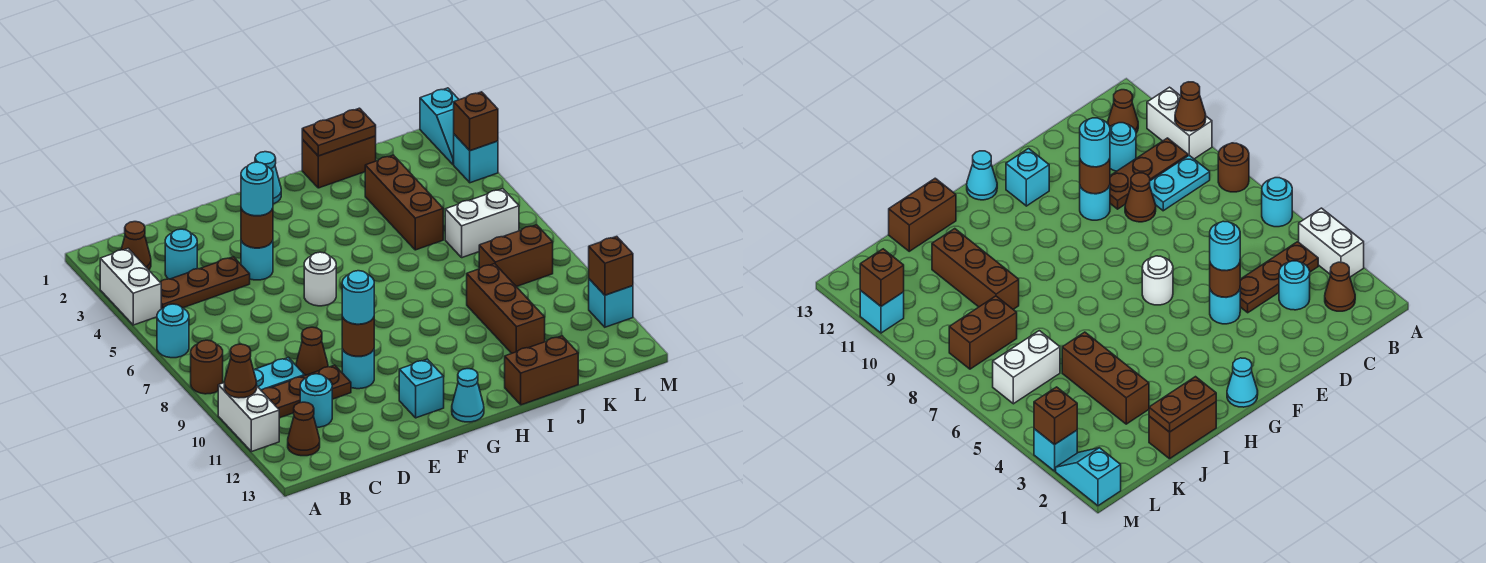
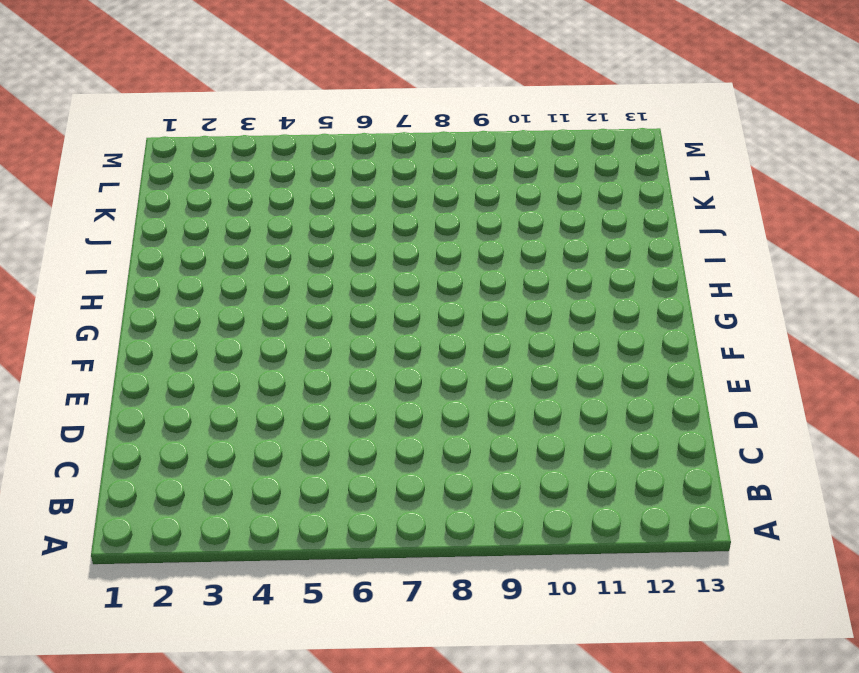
none -> white 1x2 brick [100,248,161,325]
none -> cyan 1x1 round brick [157,304,189,358]
none -> brown 1x1 round brick [191,340,223,394]
none -> white 1x2 brick [218,383,279,452]

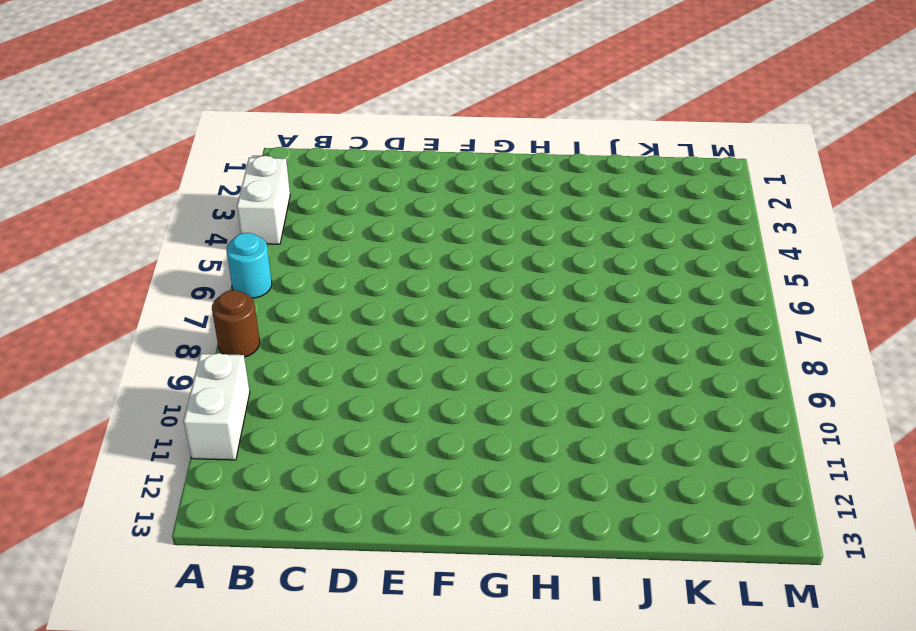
none -> brown 1x1 cone [121,222,151,270]
none -> brown 1x3 plate [160,257,250,309]
none -> cyan 1x2 plate [253,357,305,390]
none -> brown 1x3 plate [261,365,351,418]

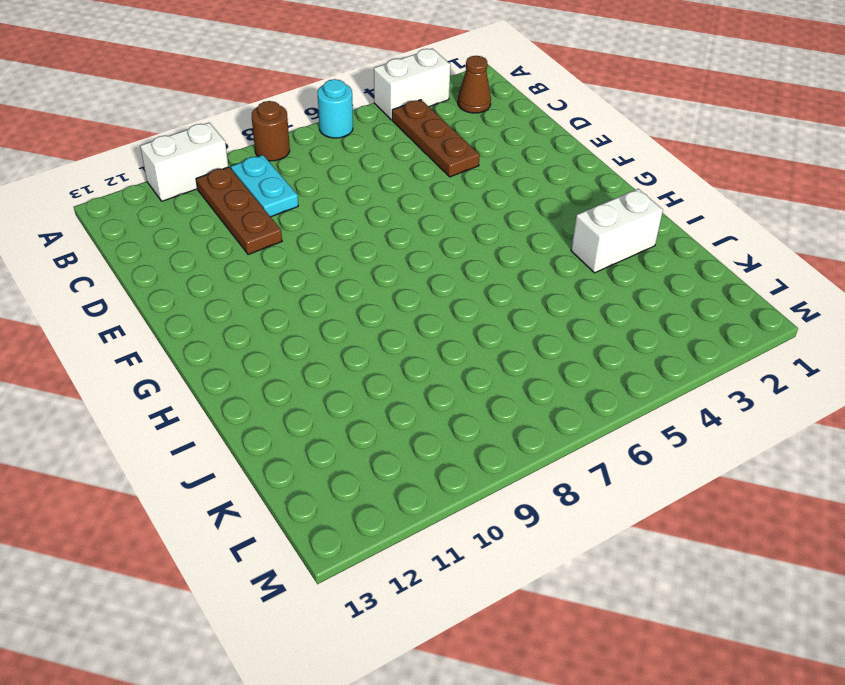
white 1x2 brick [571,189,663,273] -> white 1x2 brick turned to [445,189,519,258]
none -> brown 1x1 cone [288,402,320,456]
none -> cyan 1x1 round brick [165,229,197,279]
none -> cyan 1x1 round brick [300,374,332,427]
none -> brown 1x1 cone [296,327,328,375]

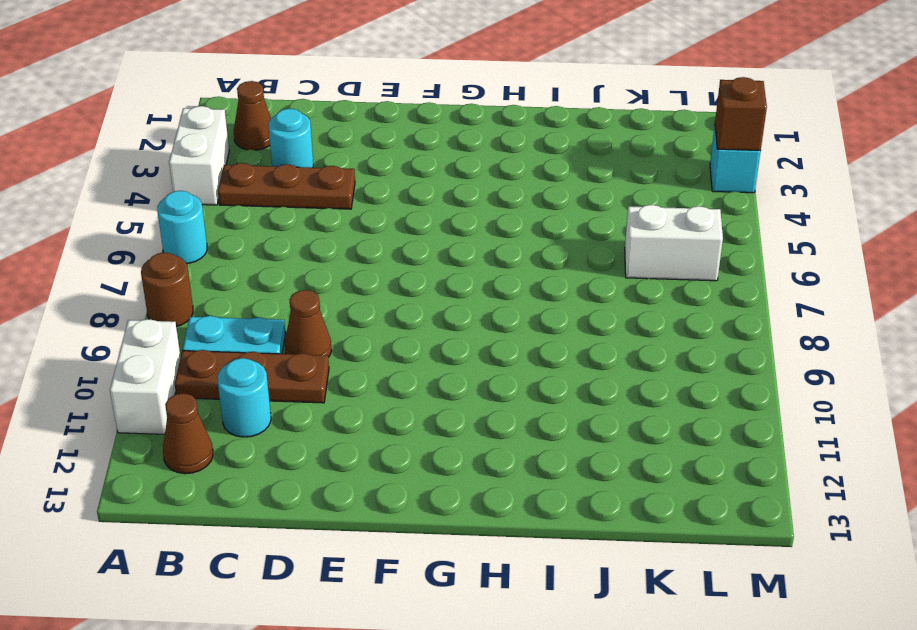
none -> cyan 1x1 round brick [241,241,273,280]
none -> cyan 1x1 round brick [342,349,374,389]
none -> white 1x1 round brick [304,252,336,306]
none -> cyan 1x1 brick [399,359,444,418]

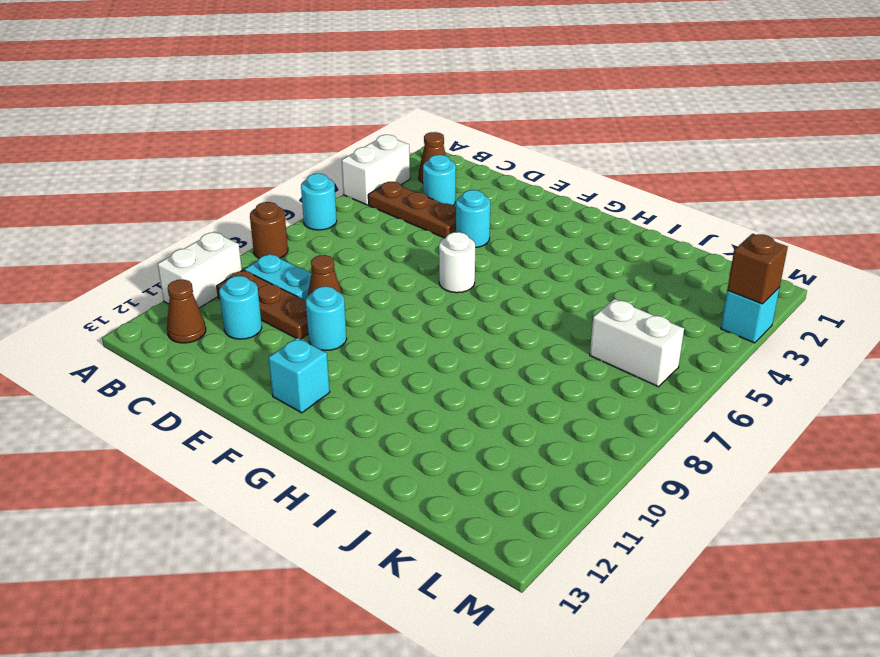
none -> cyan 1x1 cone [255,152,281,204]
none -> cyan 1x1 cone [452,369,484,422]
none -> brown 1x2 brick [302,136,376,188]
none -> brown 1x2 brick [505,336,578,405]

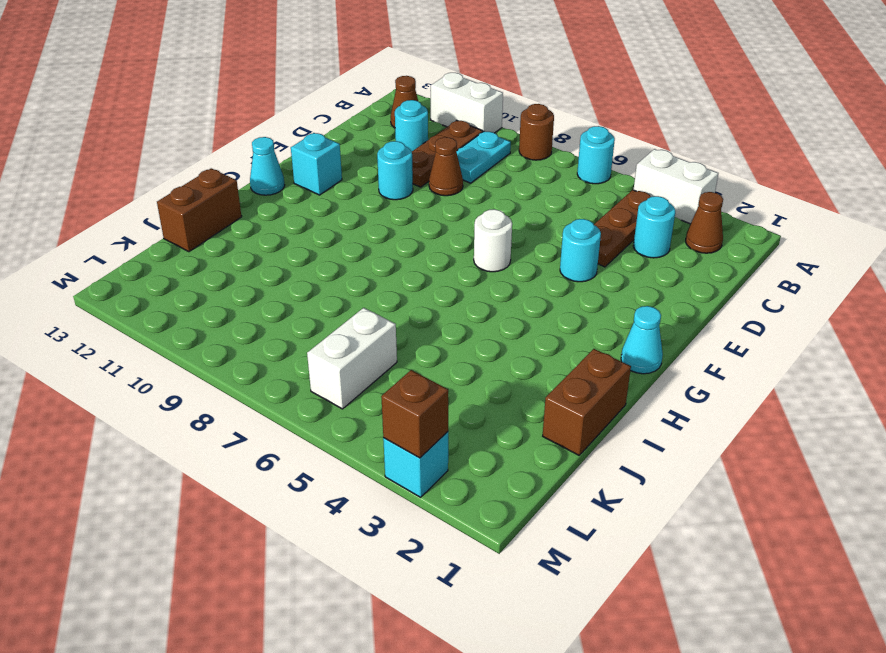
none -> brown 1x3 brick [365,155,443,250]
none -> brown 1x3 brick [467,264,545,353]
none -> brown 1x2 brick [479,225,553,287]
none -> cyan 1x2 slope [420,88,459,165]

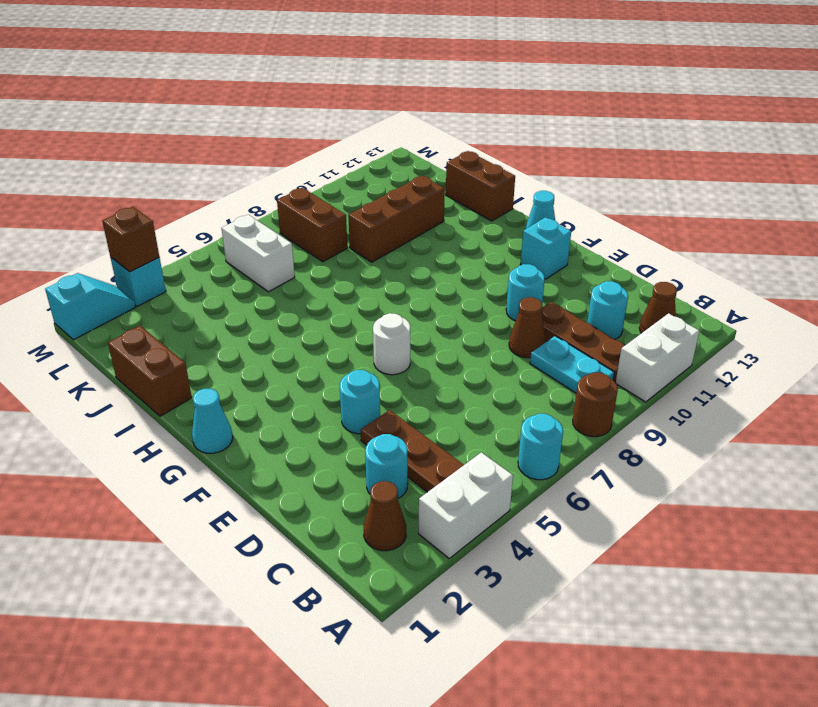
none -> brown 1x3 brick [365,155,443,250]
none -> cyan 1x1 brick [589,279,633,327]
none -> brown 1x1 cone [224,344,257,398]
none -> brown 1x1 round brick [241,208,273,248]

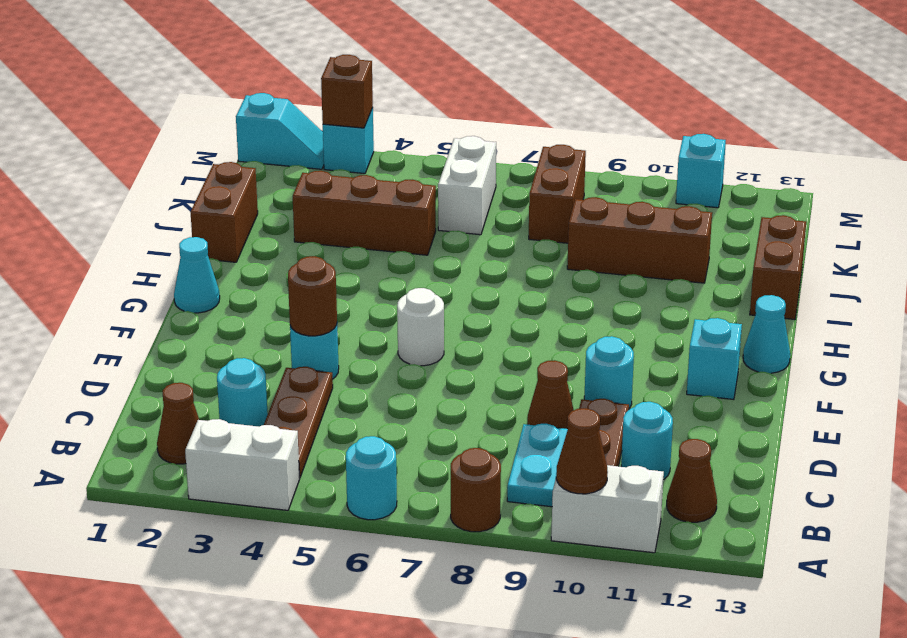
none -> brown 1x1 round brick [342,317,374,356]
none -> brown 1x2 plate [302,108,376,156]
none -> brown 1x1 brick [589,237,633,295]
none -> cyan 1x1 round brick [241,162,273,216]

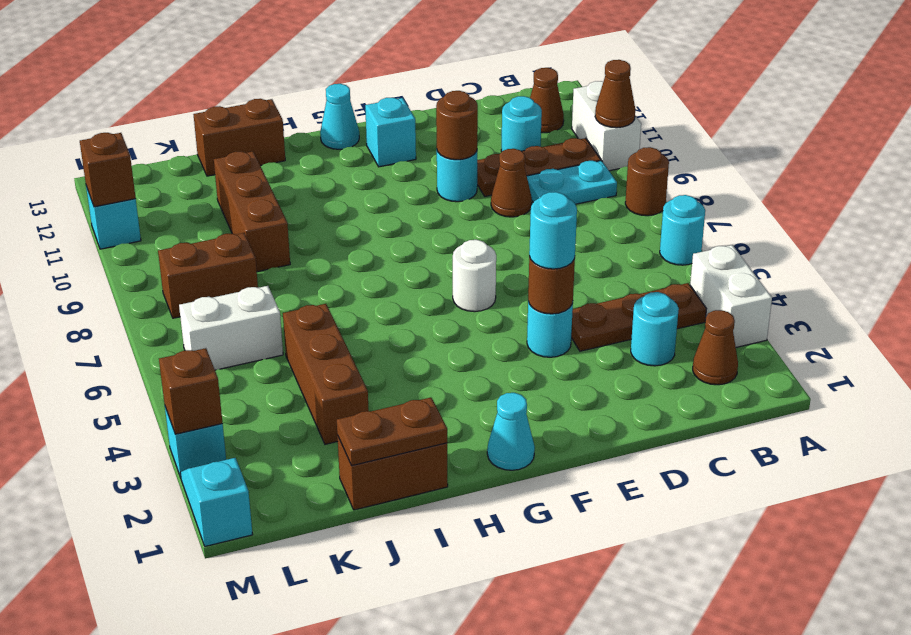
none -> cyan 1x1 round brick [342,271,374,324]

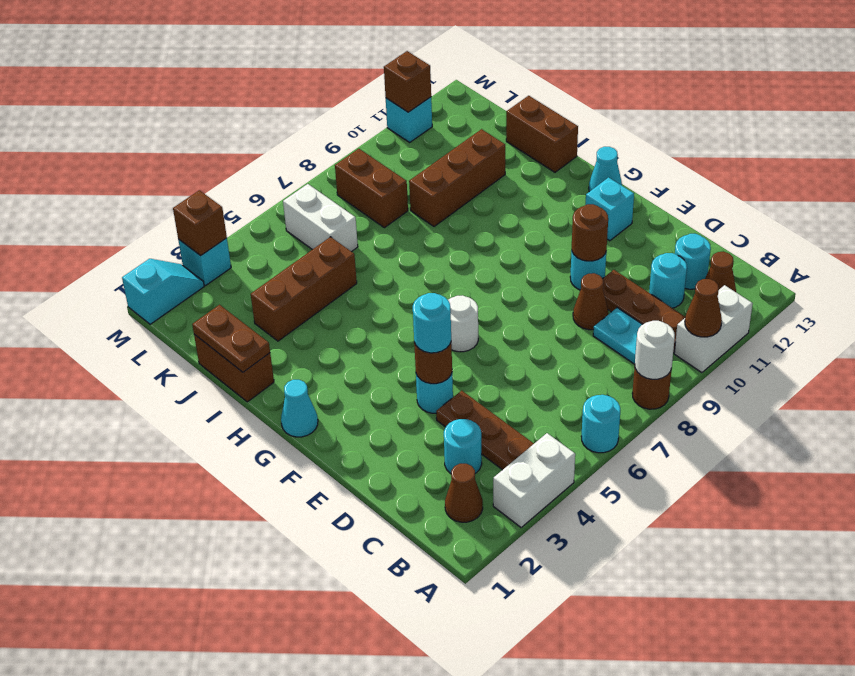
white 1x1 round brick [635,321,675,379] -> none
cyan 1x1 round brick [675,234,711,289] -> cyan 1x1 round brick moved to [342,271,374,324]

